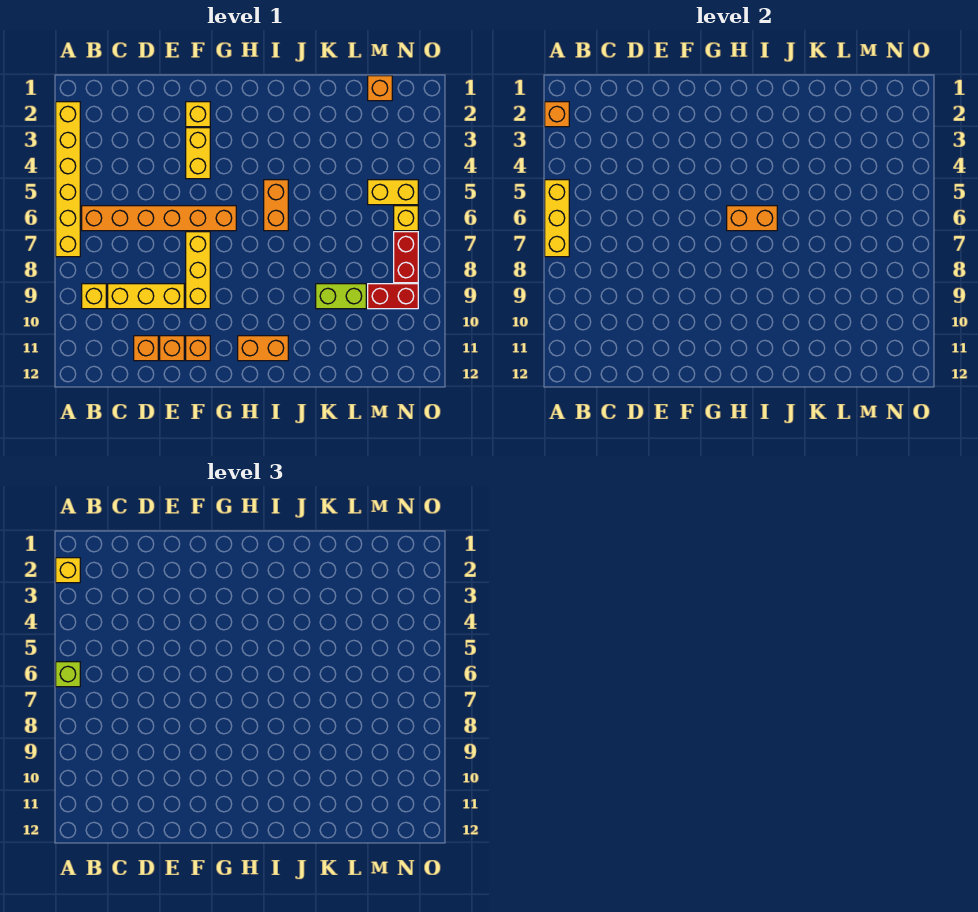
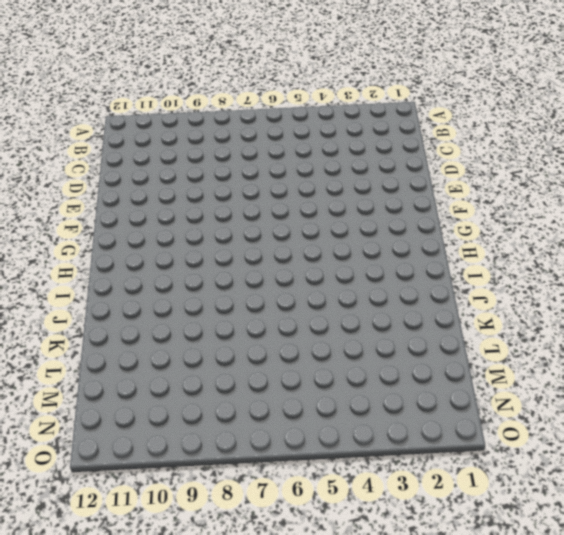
none -> yellow 1x6 brick [56,102,80,257]
none -> orange 1x6 brick [82,206,236,231]
none -> yellow 1x1 brick [82,284,106,309]

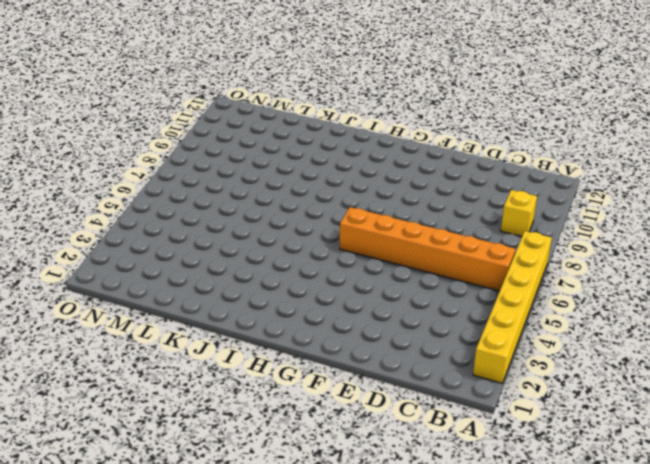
none -> yellow 1x3 brick [108,284,184,309]
none -> orange 1x1 brick [134,336,158,361]
none -> orange 1x1 brick [160,336,184,361]

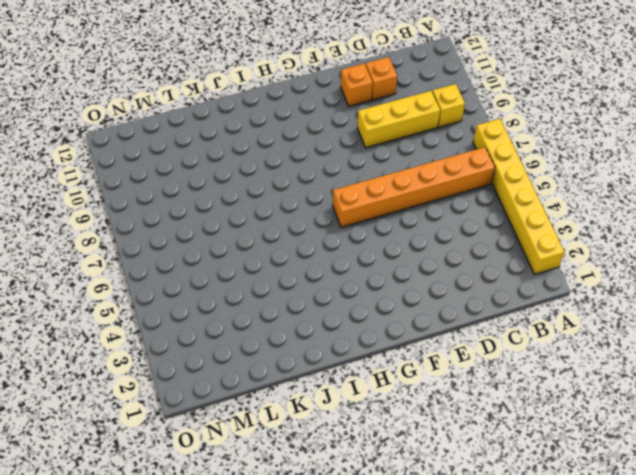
none -> yellow 1x1 brick [186,102,210,127]
none -> yellow 1x2 brick [186,128,210,179]
none -> yellow 1x3 brick [186,232,210,309]

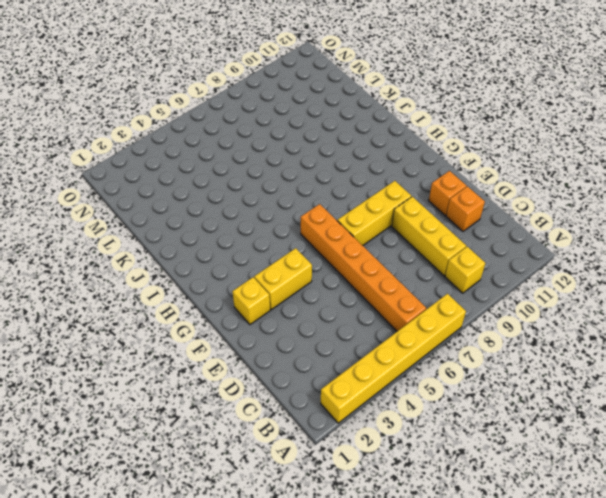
none -> orange 1x1 brick [186,336,210,361]
none -> orange 1x2 brick [238,336,288,361]
none -> orange 1x2 brick [264,180,288,231]

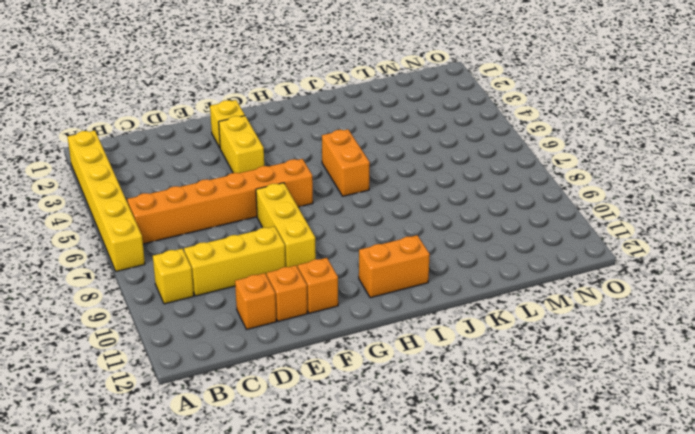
none -> lime 1x2 brick [316,284,366,309]
none -> orange 1x1 brick [368,76,392,101]
none -> yellow 1x2 brick [368,180,418,205]

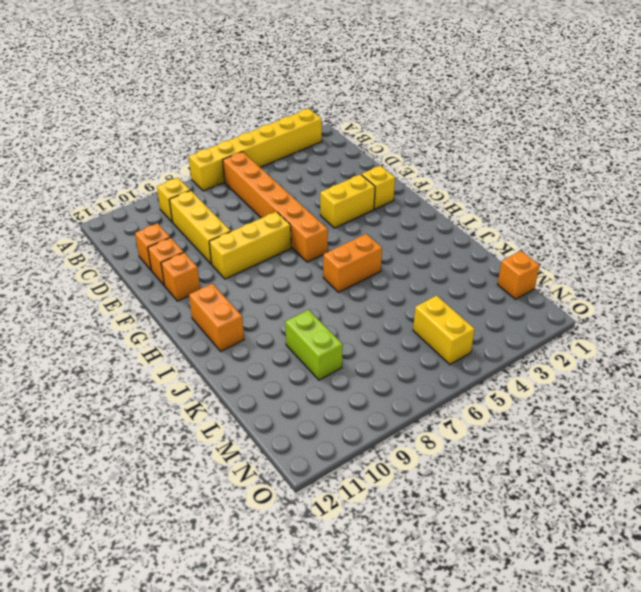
none -> red 1x2 brick [368,284,418,309]
none -> yellow 1x1 brick [394,206,418,231]
none -> red 1x2 brick [394,232,418,283]

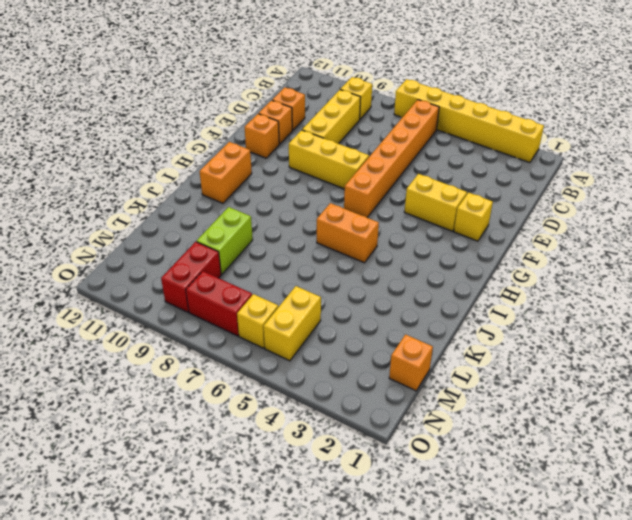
none -> orange 1x1 brick [545,102,569,127]
none -> yellow 1x3 brick [545,180,569,257]
none -> orange 1x2 brick [727,206,777,231]

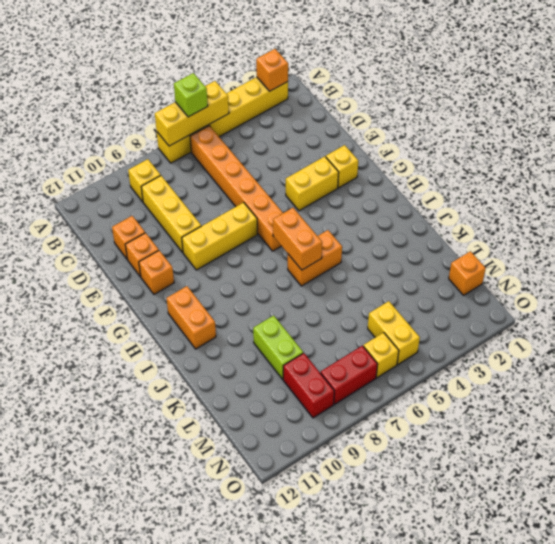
none -> yellow 1x1 brick [56,558,80,583]

